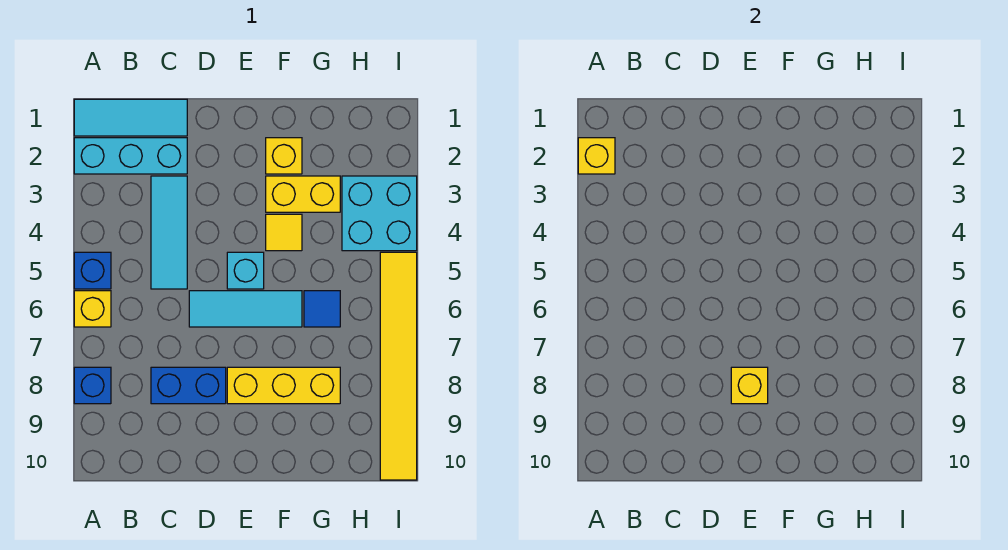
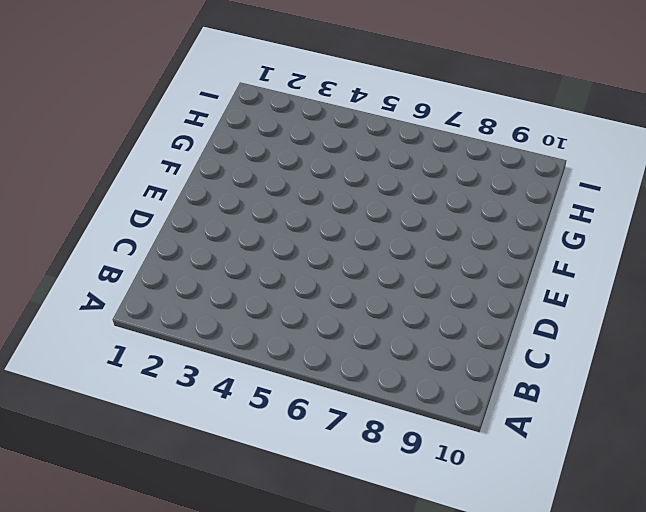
none -> cyan 1x3 tile [74,99,187,136]
none -> cyan 1x3 brick [74,138,187,174]
none -> blue 1x1 brick [74,252,111,289]

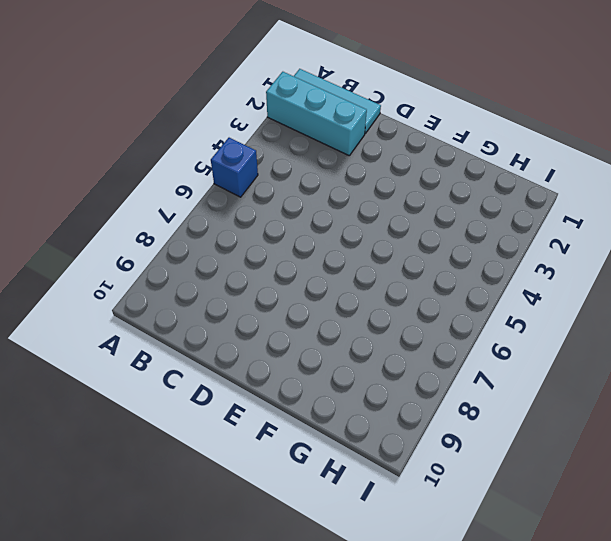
none -> yellow 1x1 brick [74,291,111,327]
none -> blue 1x1 brick [74,367,111,404]
none -> cyan 1x3 tile [151,176,187,289]

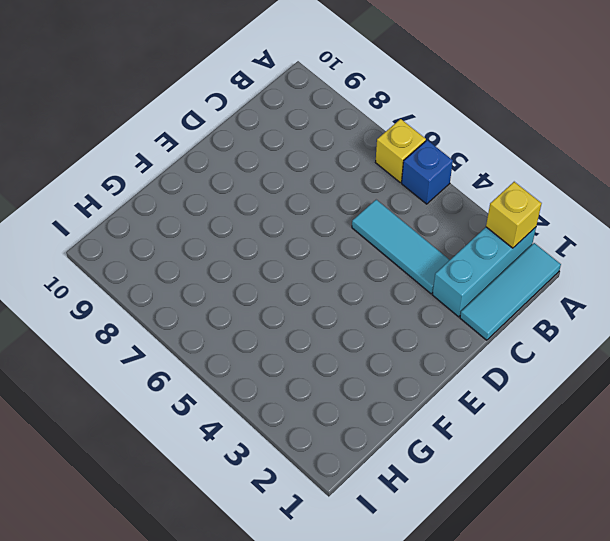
none -> blue 1x1 brick [74,367,111,404]
none -> blue 1x2 brick [151,367,226,404]
none -> cyan 1x3 tile [189,291,302,327]

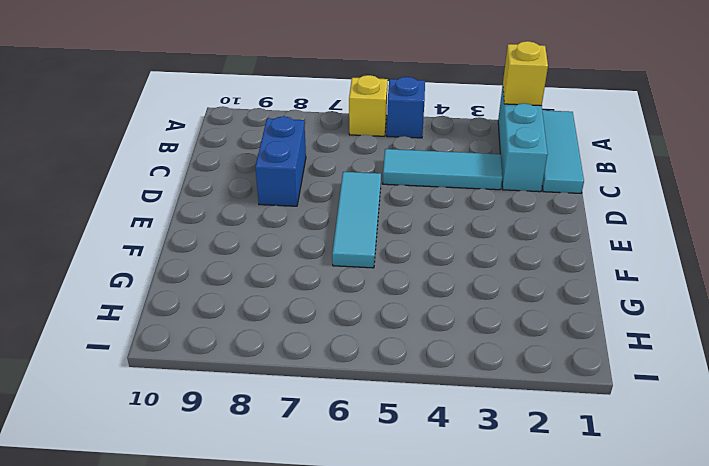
none -> blue 1x1 brick [74,367,111,404]
none -> cyan 1x1 brick [227,252,264,289]
none -> yellow 1x3 brick [227,367,340,404]

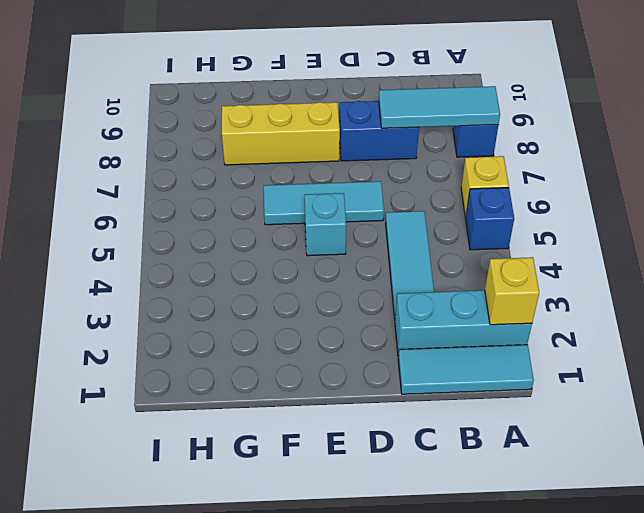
cyan 1x3 tile [379,86,500,128] -> none
none -> yellow 1x1 brick [266,138,302,174]
none -> yellow 1x2 brick [266,176,340,212]
none -> yellow 1x1 tile [266,214,302,251]

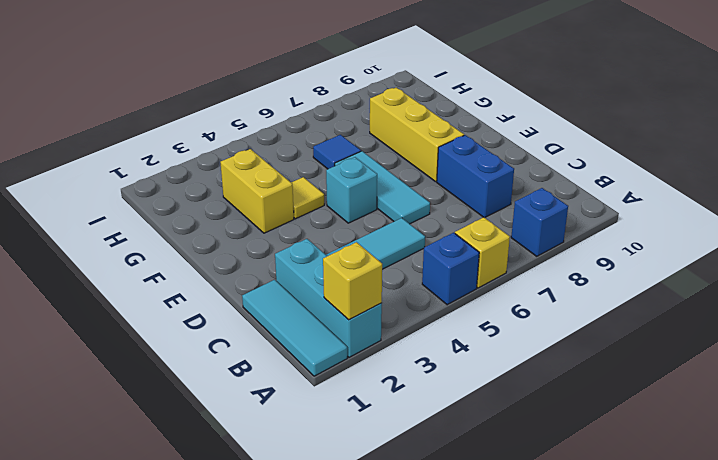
none -> yellow 1x1 brick [266,138,302,174]
none -> cyan 2x2 brick [342,176,417,251]
none -> yellow 1x6 tile [380,252,417,480]

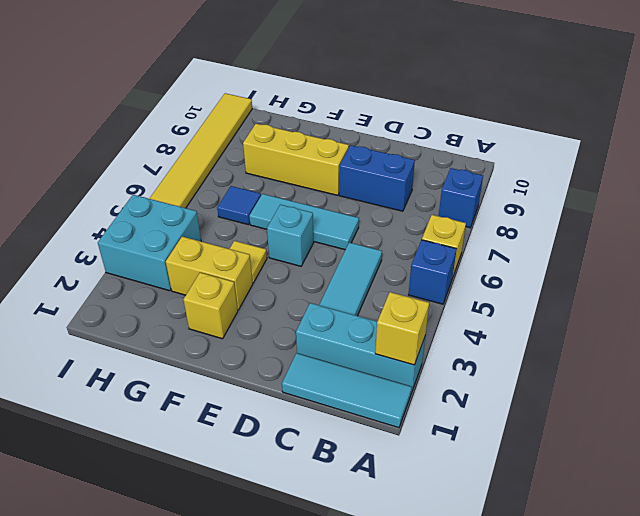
none -> yellow 1x1 brick [731,367,768,404]

